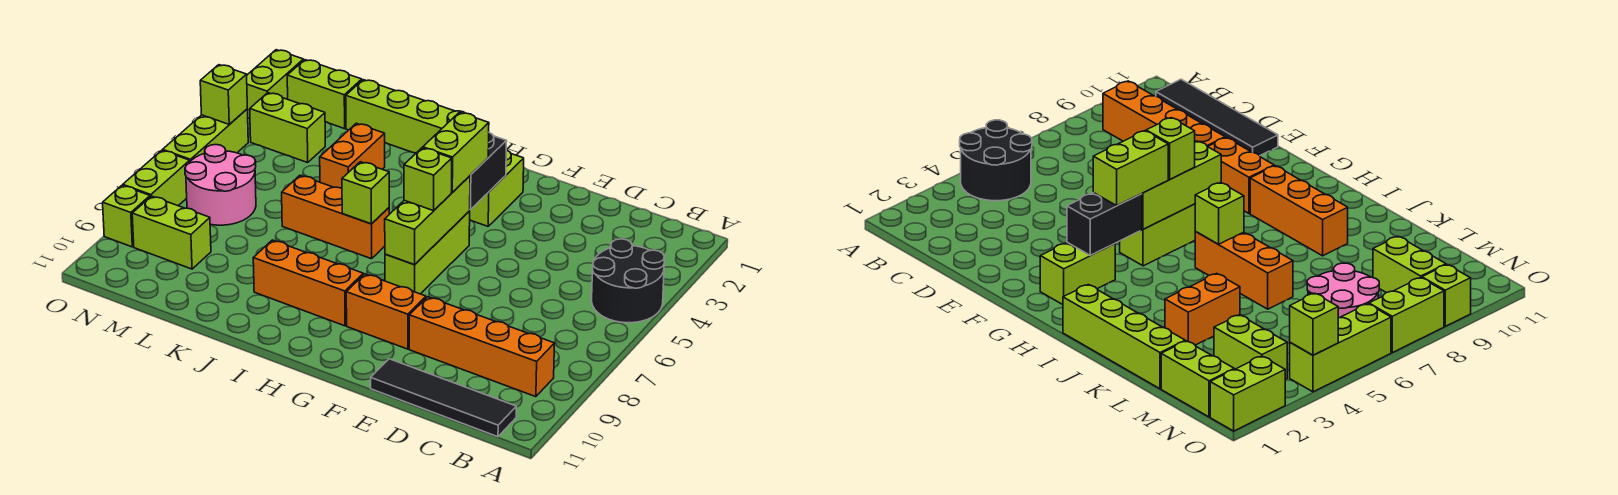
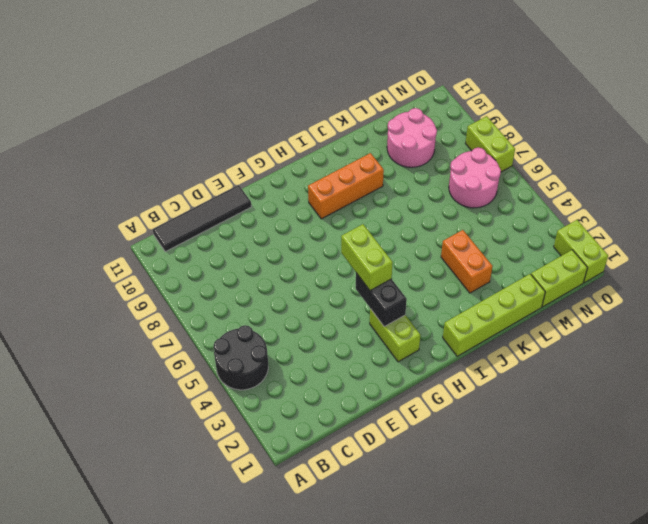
pink 2x2 round brick [387,108,437,167] -> lime 1x2 brick [132,196,211,269]
none -> orange 1x4 brick [409,297,555,397]
none -> orange 1x2 brick [346,274,426,349]
none -> lime 1x3 brick [385,211,470,294]

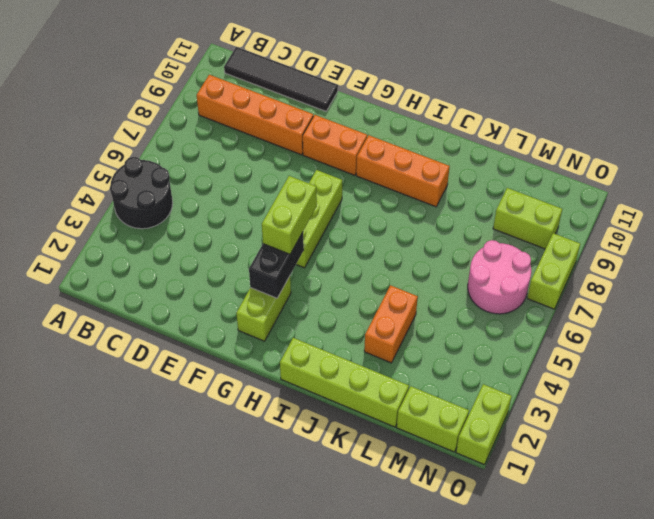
none -> orange 1x3 brick [282,175,389,259]
none -> lime 1x2 brick [250,93,325,163]
none -> lime 1x3 brick [163,109,248,161]

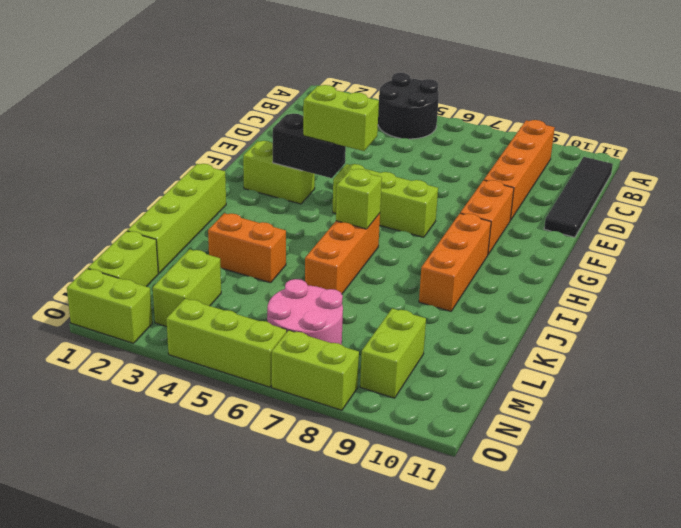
none -> lime 1x1 brick [103,185,150,247]
none -> lime 1x3 brick [385,176,470,265]
none -> lime 1x1 brick [200,65,247,124]

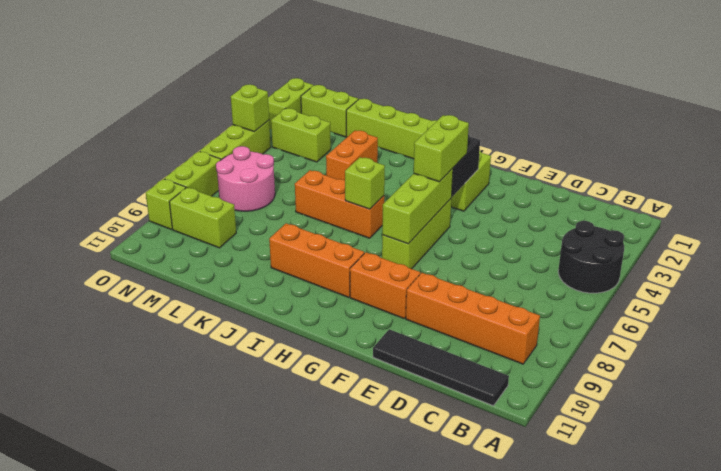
none -> lime 1x1 brick [404,148,452,211]

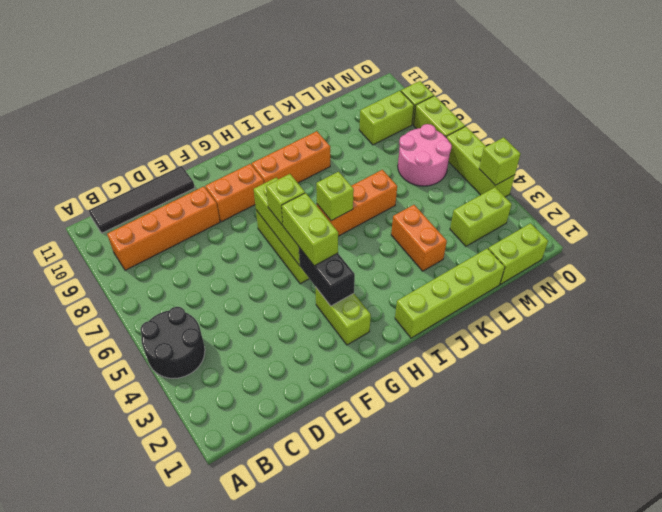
none -> lime 1x2 brick [247,50,303,118]

